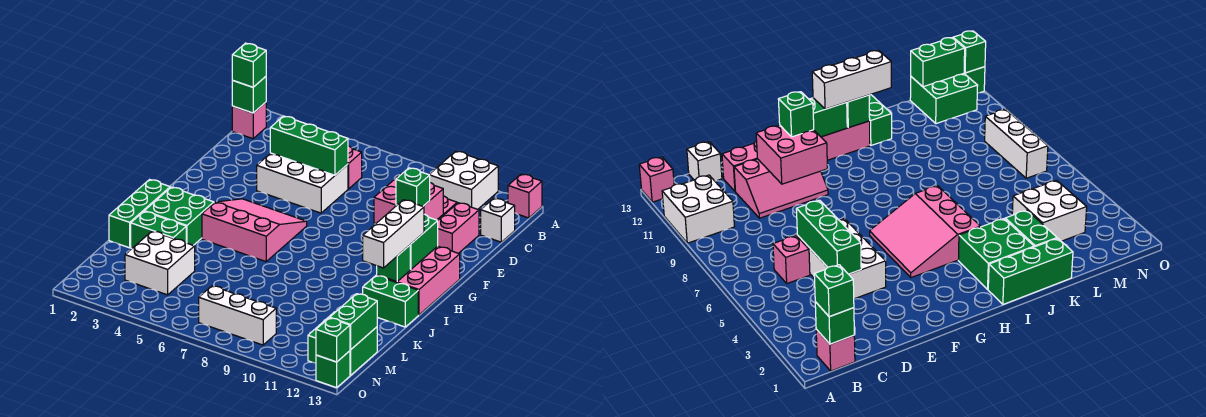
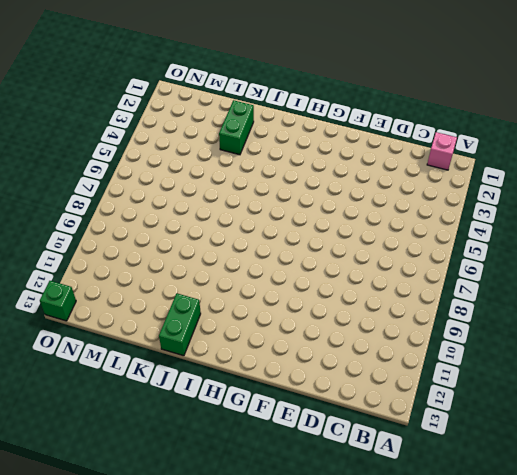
none -> white 2x2 brick [429,151,498,209]
none -> pink 1x1 brick [508,174,542,218]
none -> pink 1x1 brick [348,146,362,189]

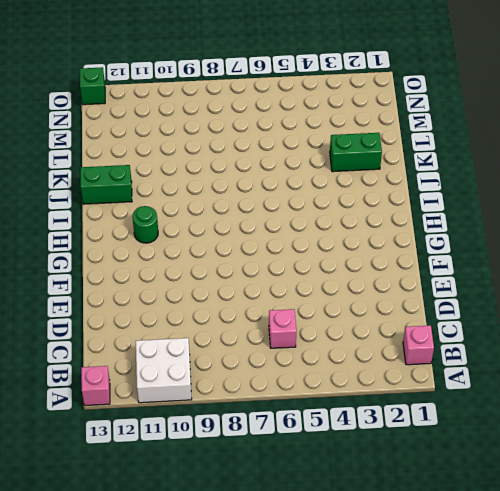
green 1x1 round brick [132,206,158,243] -> none
none -> white 1x1 brick [481,198,515,242]
none -> white 2x3 brick [257,153,348,213]
none -> pink 2x3 slope [734,159,828,218]

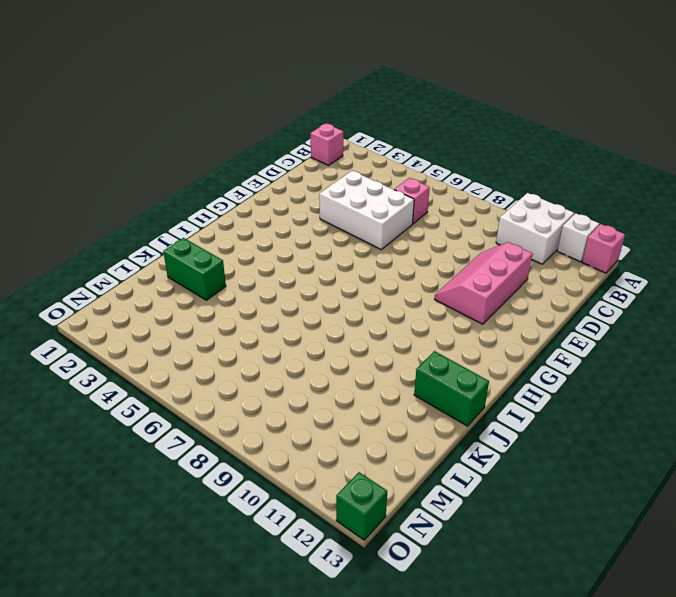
white 1x1 brick [557,213,599,262] -> white 1x1 brick moved to [481,198,515,242]
none -> pink 1x2 brick [438,203,479,253]
none -> pink 3x3 slope [202,199,307,262]
none -> pink 2x3 brick [377,246,460,315]

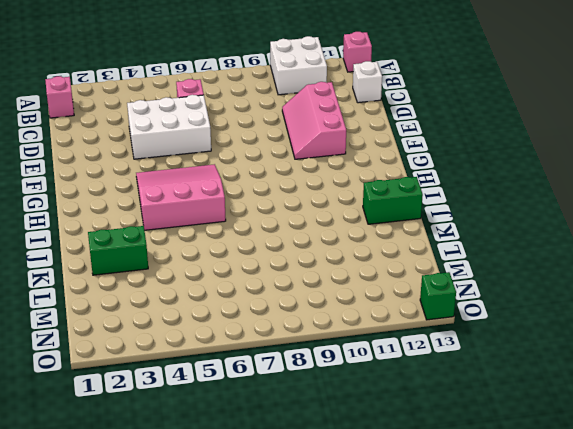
none -> pink 1x2 brick [438,203,479,253]
none -> pink 2x3 brick [377,246,460,315]
none -> green 1x3 brick [109,180,170,248]

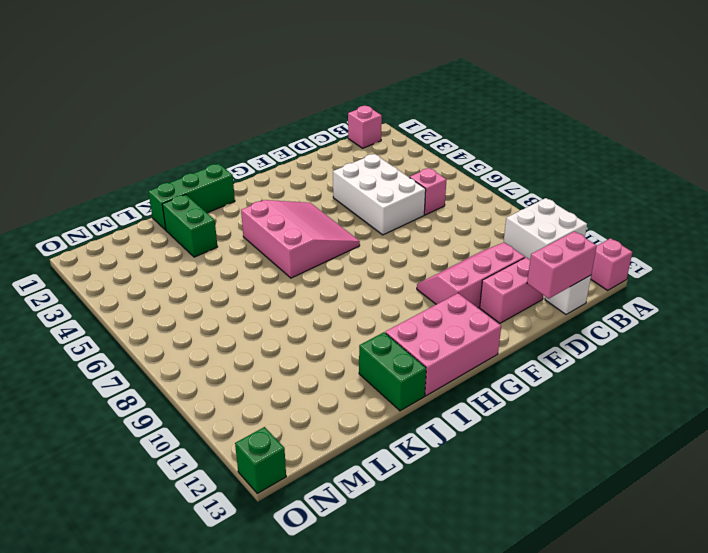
pink 1x2 brick [527,231,597,299] -> none
none -> green 2x2 brick [144,187,214,245]
none -> white 2x2 brick [125,231,195,295]
none -> green 2x2 brick [308,312,377,376]

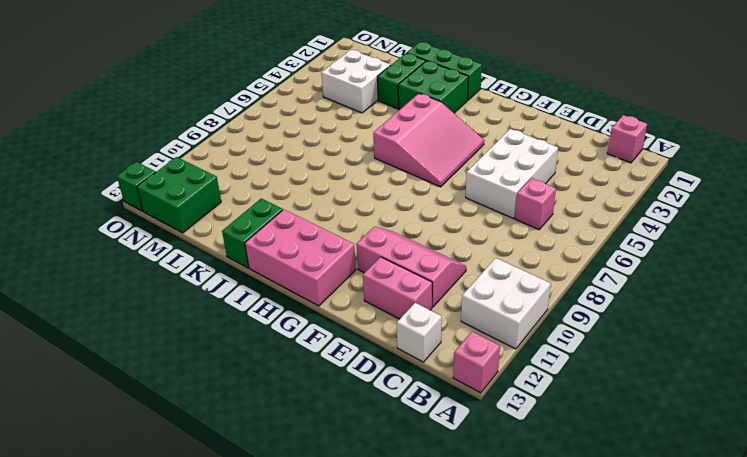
none -> white 1x3 brick [199,286,276,345]
none -> green 1x1 brick [232,77,266,113]
none -> green 1x3 brick [270,116,348,175]

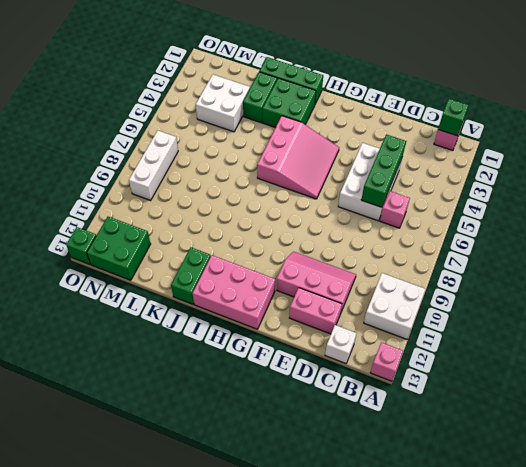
none -> pink 2x2 brick [374,174,443,223]
none -> green 1x2 brick [410,214,438,269]
none -> green 1x1 brick [377,245,410,282]

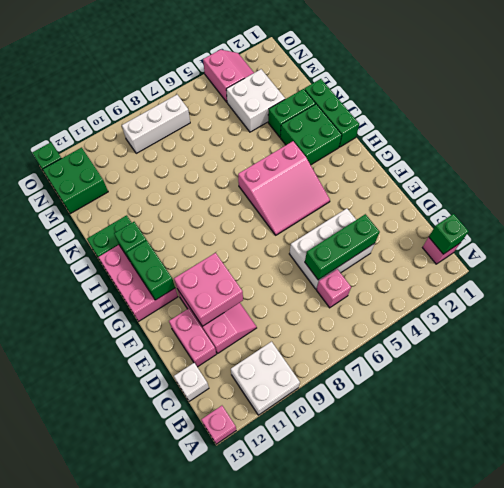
pink 2x2 slope [203,50,254,102] -> none
none -> green 1x2 brick [330,294,377,350]
none -> green 1x1 brick [316,318,350,362]
none -> green 1x1 brick [232,43,266,87]

